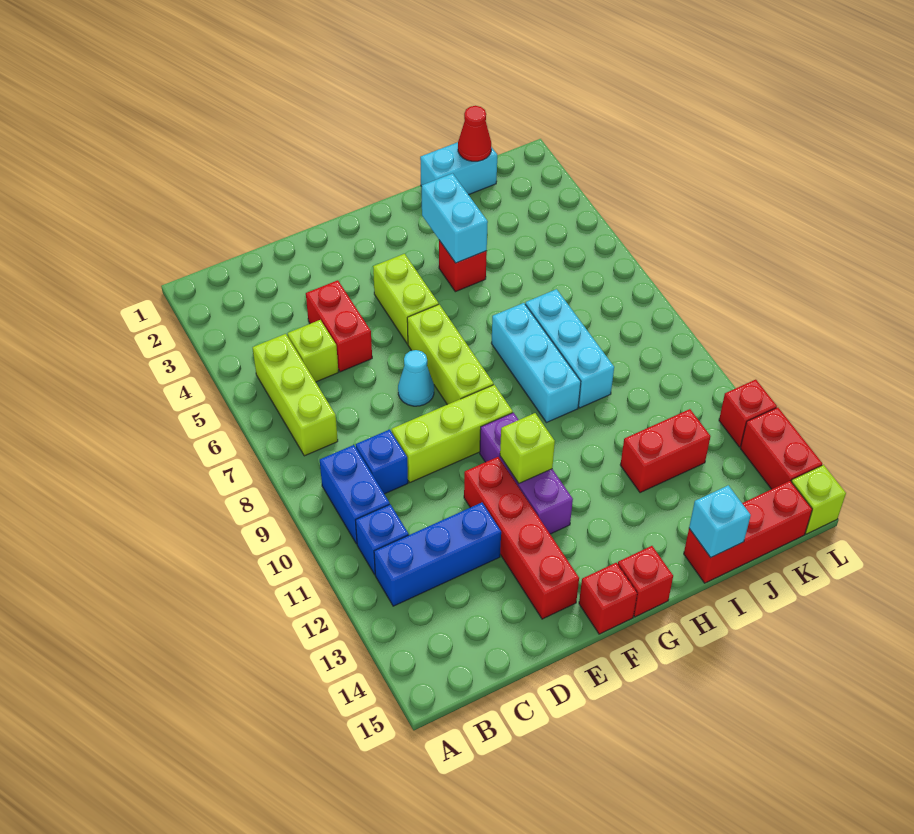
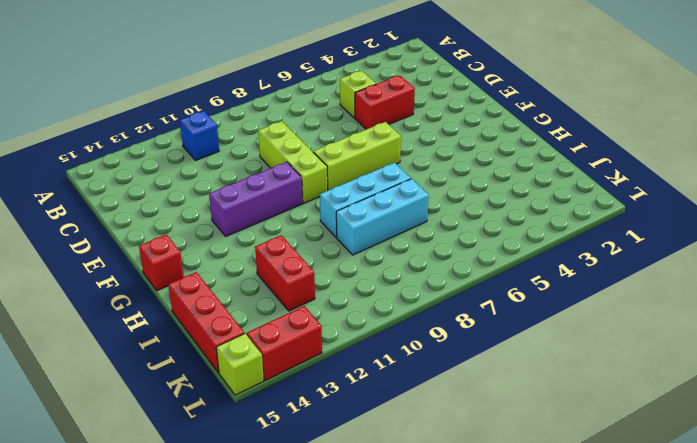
none -> lime 1x3 brick [253,334,338,456]
none -> blue 1x2 brick [320,445,390,544]
none -> blue 1x3 brick [374,503,501,606]

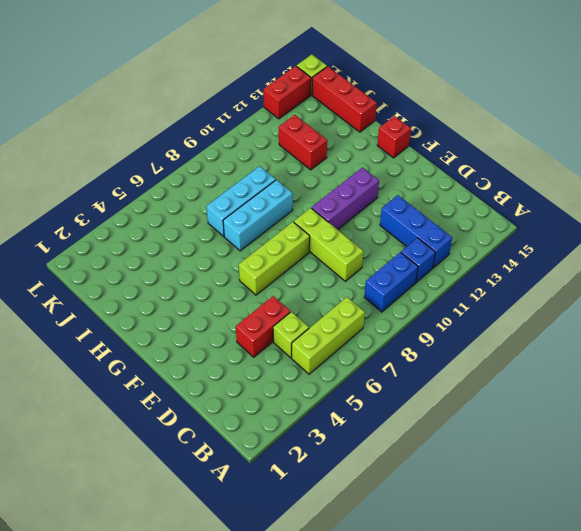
none -> blue 1x1 brick [356,430,408,494]
none -> cyan 1x1 cone [398,350,434,406]
none -> red 1x4 brick [464,457,579,619]

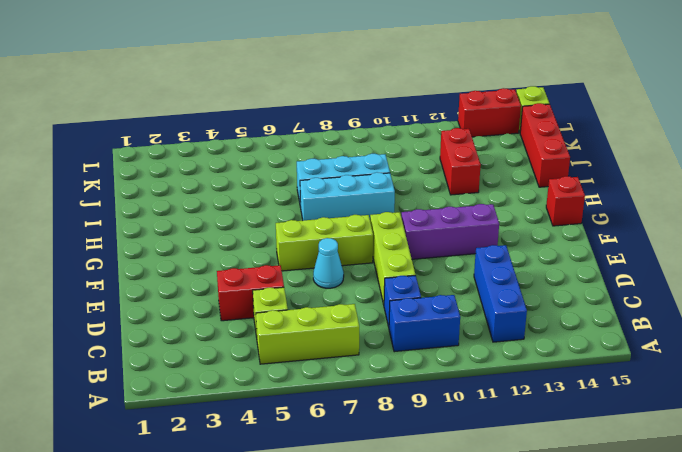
none -> blue 1x1 brick [356,504,409,574]
none -> red 1x4 brick [464,457,579,619]
none -> lime 1x2 brick [373,254,439,344]

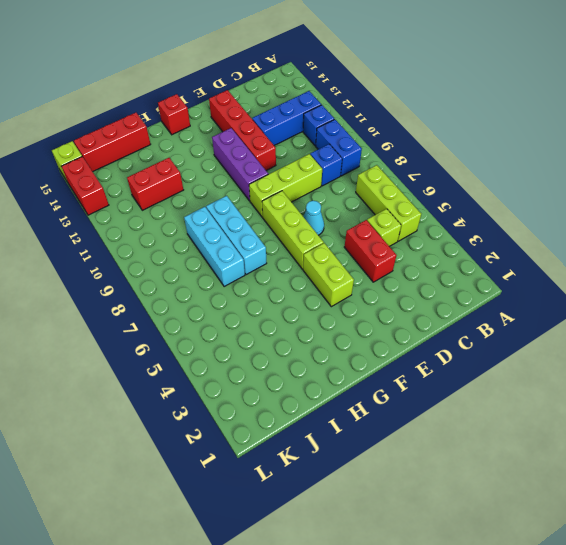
none -> red 1x1 brick [579,563,637,634]
none -> red 1x1 brick [439,240,487,292]
none -> cyan 1x2 brick [420,142,497,195]

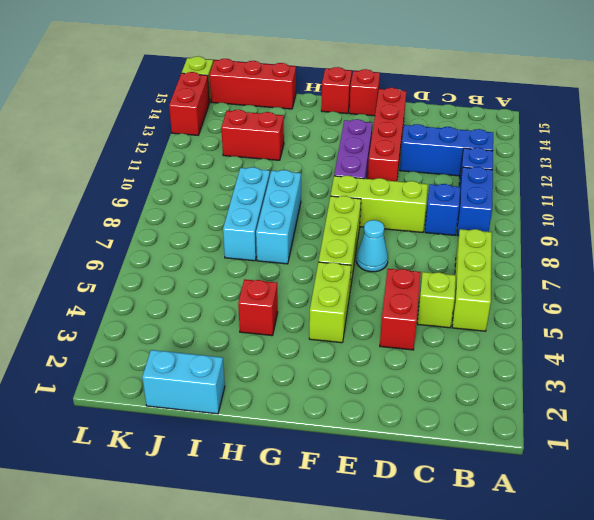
none -> red 1x1 brick [719,380,777,447]
none -> lime 1x1 brick [500,413,555,483]
none -> cyan 1x2 brick [422,173,488,263]

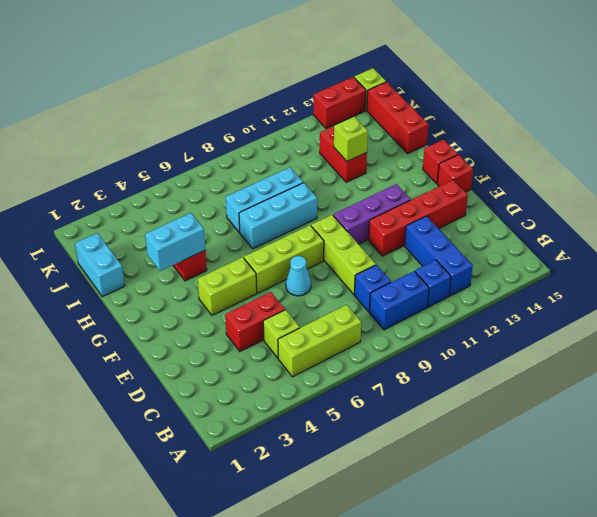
lime 1x1 brick [334,117,368,161] -> lime 1x1 brick moved to [500,413,555,483]
none -> red 1x1 brick [719,380,777,447]
none -> cyan 1x1 brick [689,485,751,557]
none -> red 1x1 cone [458,106,491,161]

